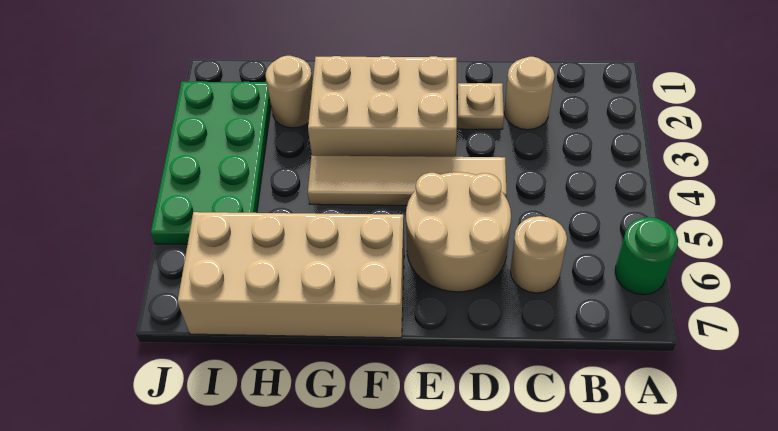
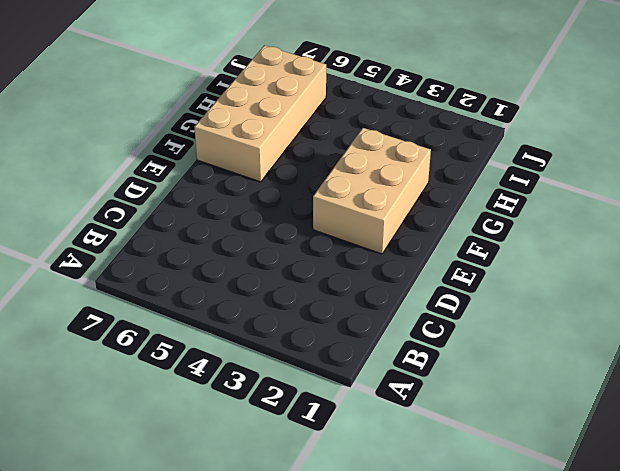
none -> green 1x1 round brick [615,217,678,295]
none -> tan 1x1 round brick [504,57,554,130]

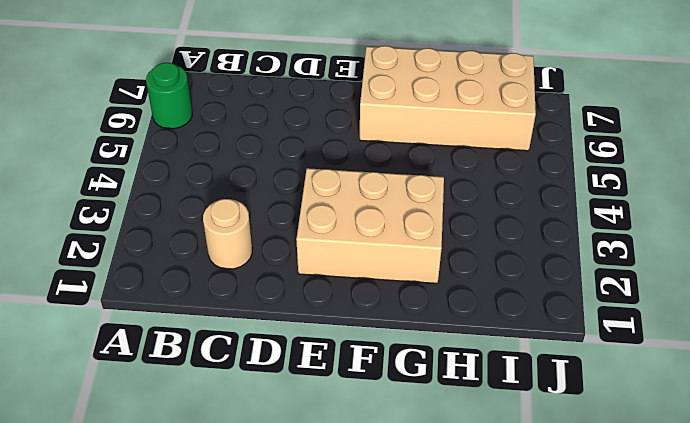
none -> tan 1x1 round brick [510,216,567,293]
none -> tan 1x1 plate [457,83,504,129]

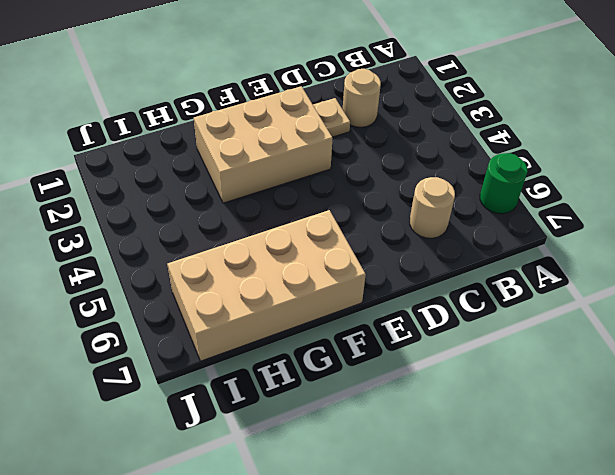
none -> tan 1x4 tile [308,155,507,205]
none -> tan 2x2 round brick [406,172,511,292]

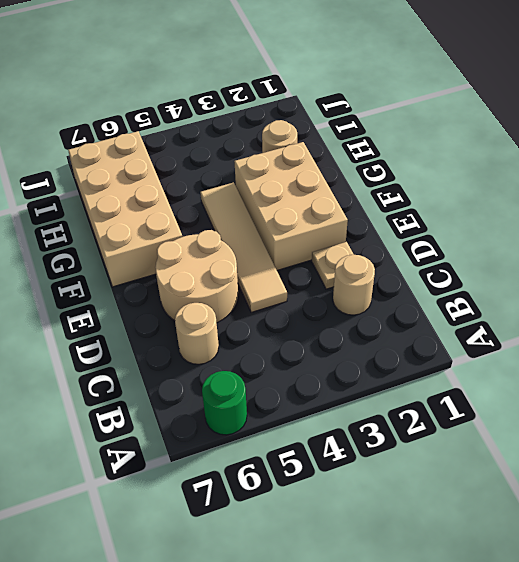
none -> green 2x4 plate [151,81,271,244]

